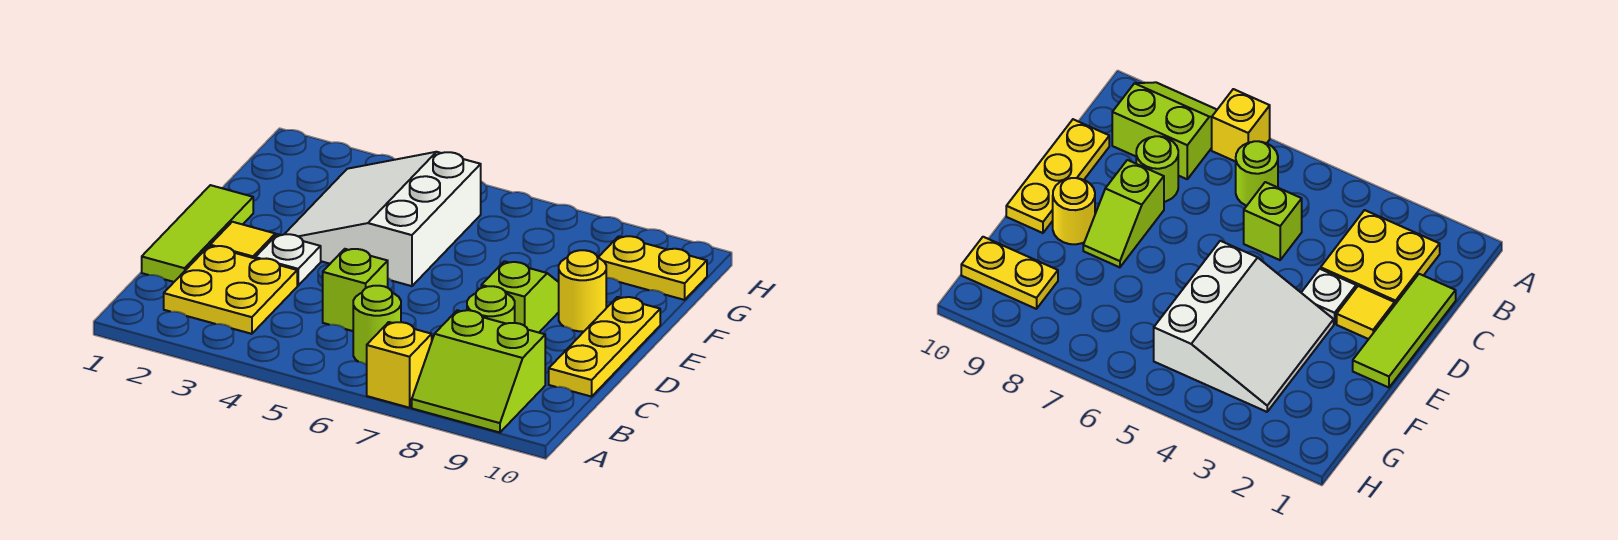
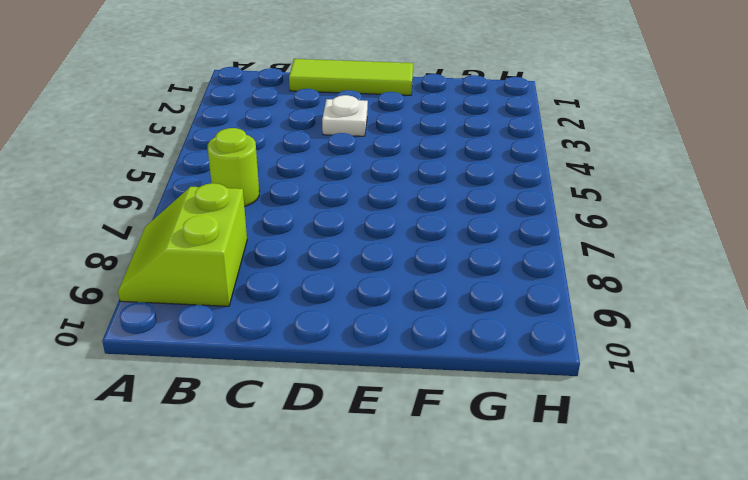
none -> yellow 1x1 brick [367,322,432,408]
none -> yellow 2x2 plate [164,246,297,334]
none -> lime 1x1 brick [323,249,388,331]

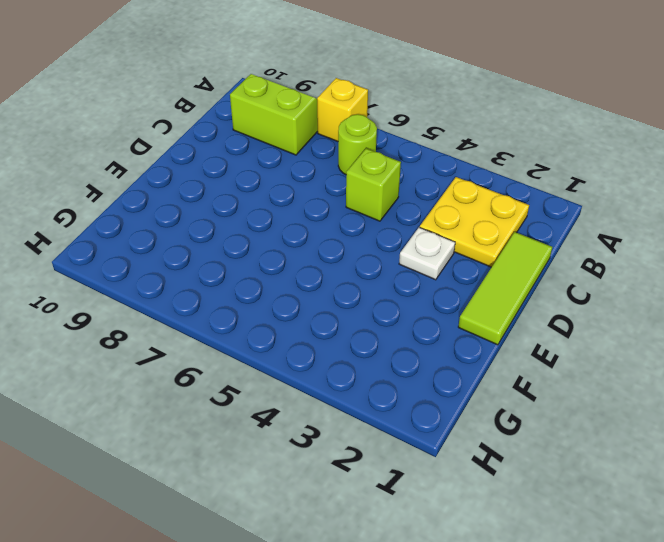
none -> lime 1x1 round brick [467,286,515,324]
none -> yellow 1x3 plate [549,297,660,397]
none -> yellow 1x1 tile [210,222,275,258]

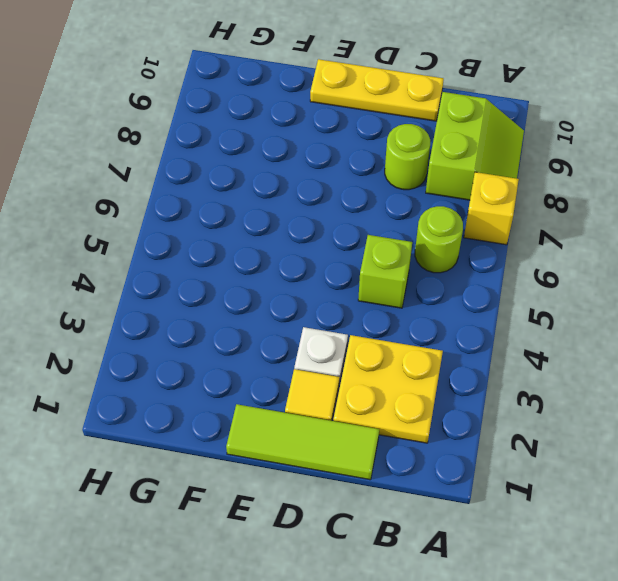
none -> lime 1x2 slope [481,261,559,333]
none -> white 3x3 slope [285,152,481,286]
none -> yellow 1x1 round brick [559,250,606,331]

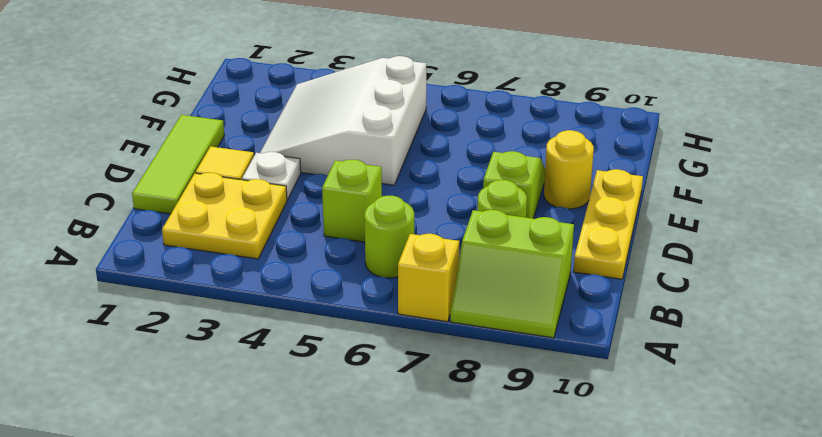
none -> yellow 1x2 plate [598,236,707,300]

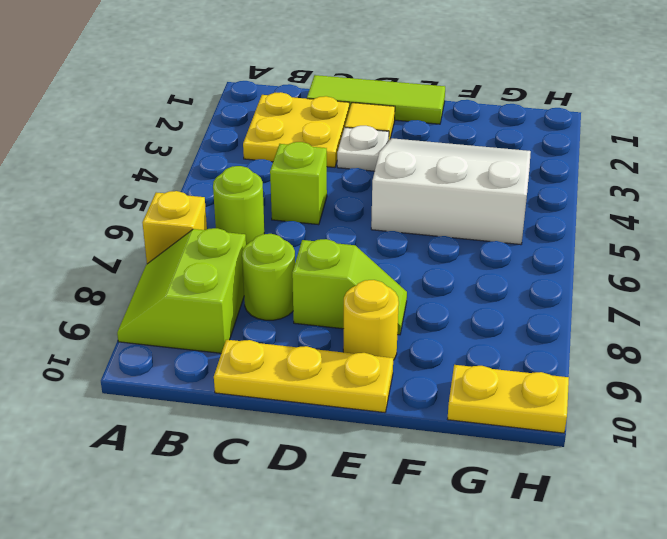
yellow 1x2 plate [448,365,569,433] -> yellow 1x2 plate turned to [598,236,707,300]

